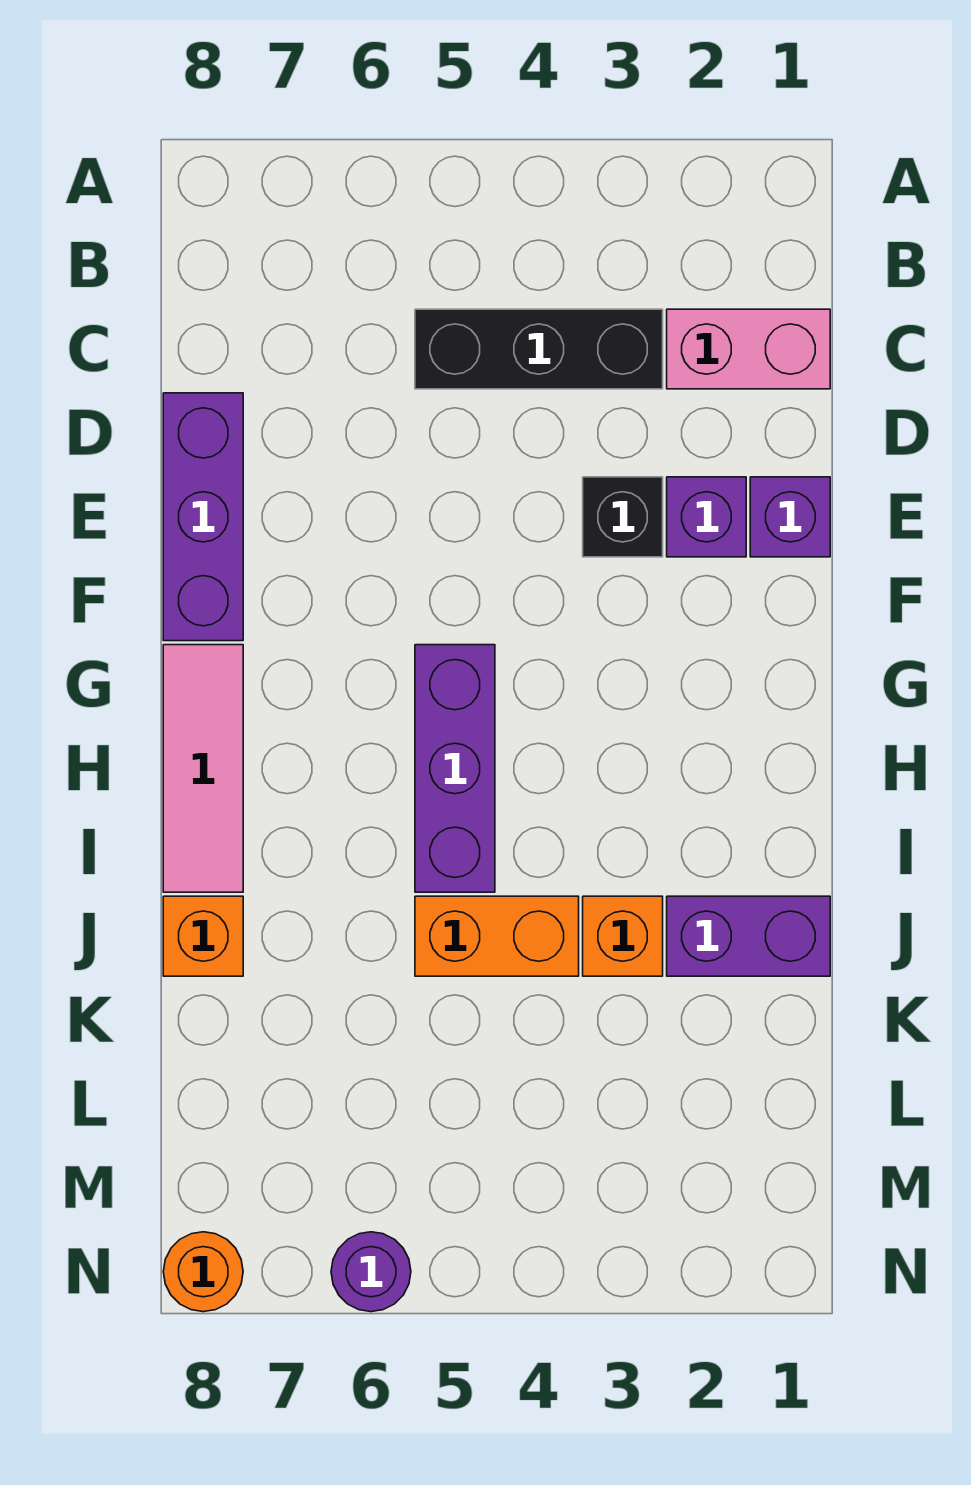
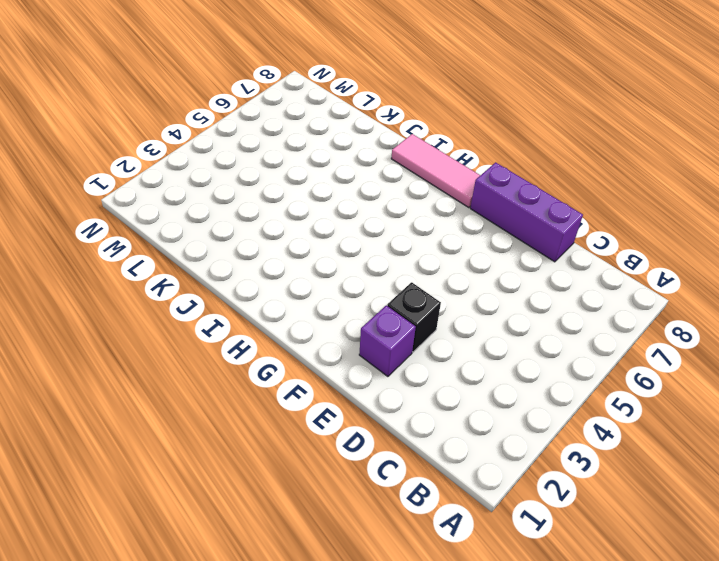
none -> pink 1x2 brick [667,309,830,389]
none -> black 1x3 brick [415,309,663,389]
none -> purple 1x1 brick [750,477,830,557]

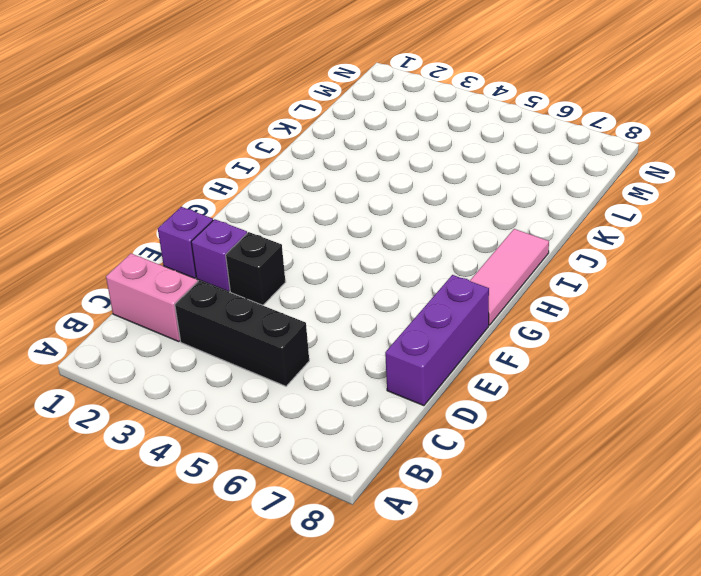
none -> purple 1x3 brick [415,645,495,892]
none -> purple 1x2 brick [667,896,830,976]
none -> orange 1x1 brick [583,896,663,976]

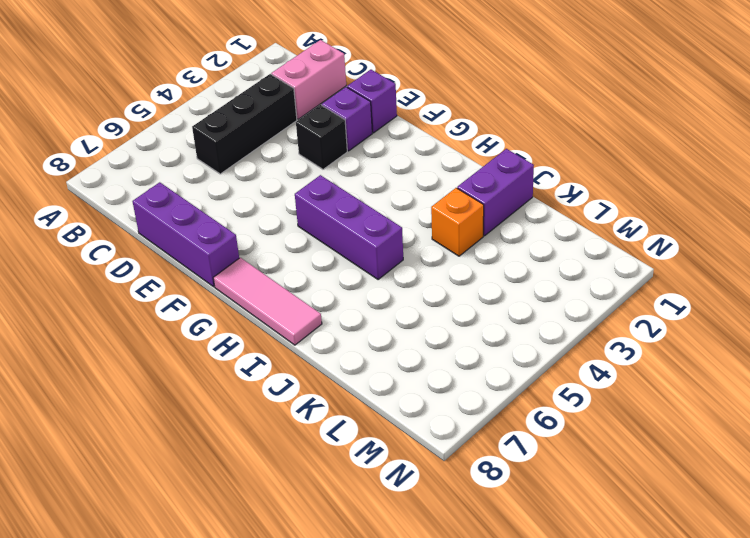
none -> orange 1x2 brick [415,896,579,976]
none -> orange 1x1 brick [163,896,243,976]
none -> purple 1x1 round brick [331,1232,411,1312]

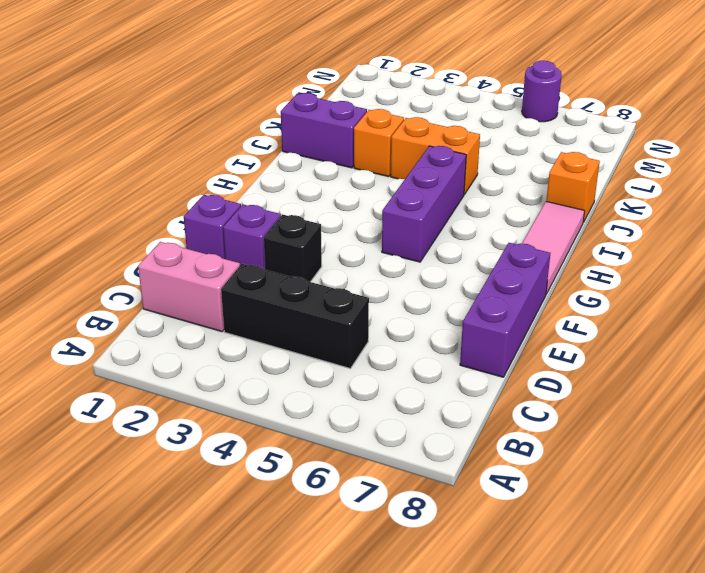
none -> orange 1x1 round brick [163,1232,243,1312]

